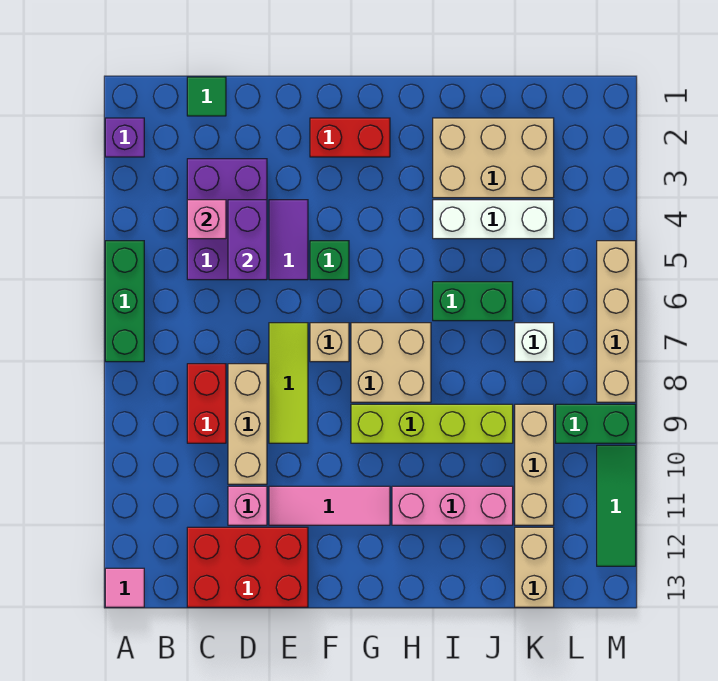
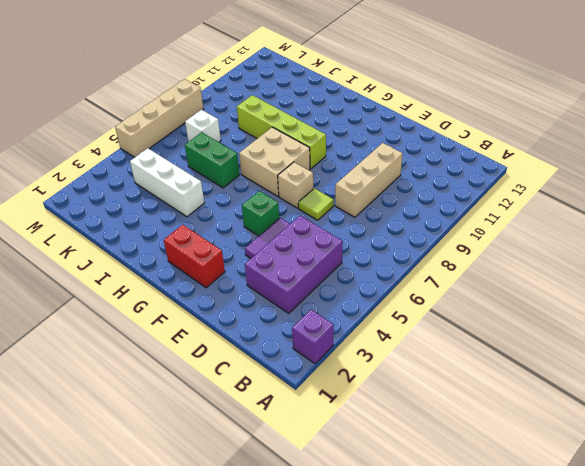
lime 1x1 tile [298,188,334,220] -> lime 1x3 tile [269,323,308,443]
none -> green 1x3 brick [105,241,144,362]
none -> pink 1x1 tile [105,568,144,607]
none -> green 1x1 tile [187,77,226,116]

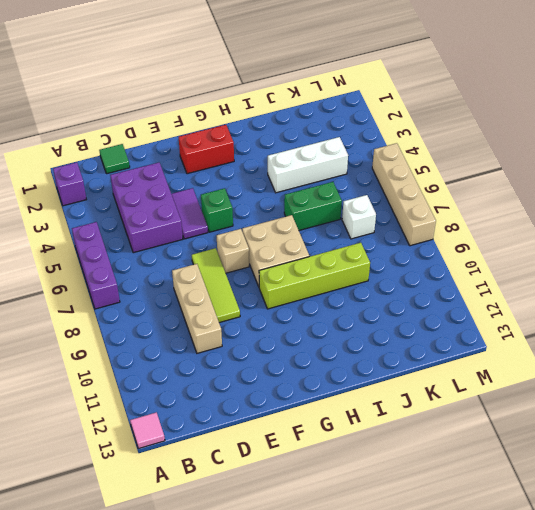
purple 1x3 brick [72,222,120,309] -> green 1x3 brick [105,241,144,362]
none -> red 1x2 brick [187,364,226,443]
none -> red 2x3 brick [187,527,308,607]
none -> pink 1x1 brick [228,486,267,525]

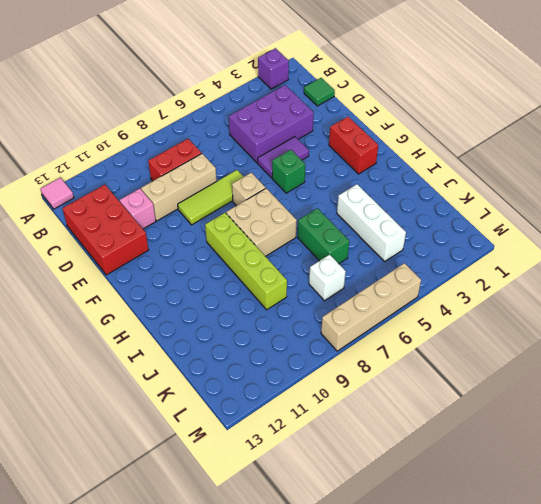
none -> green 1x3 brick [105,241,144,362]
none -> pink 1x3 tile [269,486,390,525]
none -> pink 1x3 brick [392,486,513,525]

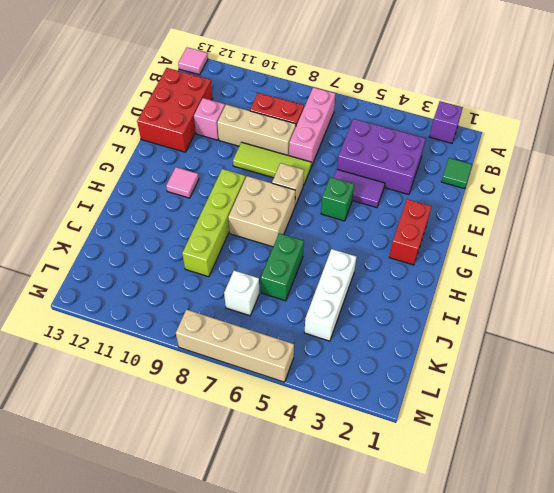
pink 1x3 brick [289,87,335,167] -> pink 1x3 brick moved to [392,486,513,525]
pink 1x1 tile [166,167,199,198] -> pink 1x3 tile [269,486,390,525]
none -> green 1x3 brick [105,241,144,362]
none -> tan 2x3 brick [433,118,554,198]
none -> tan 1x3 brick [515,404,554,525]

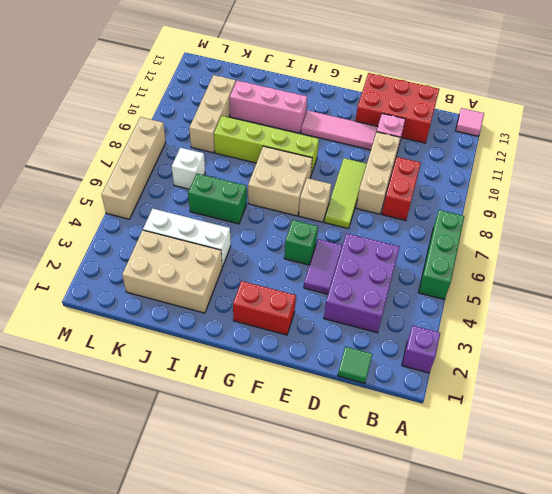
none -> tan 1x2 brick [515,527,554,607]
none -> green 1x2 brick [556,404,636,443]
none -> green 1x3 tile [597,445,636,566]

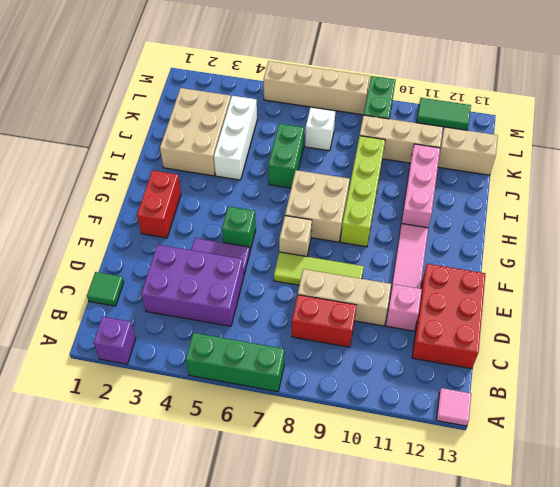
green 1x2 tile [417,98,471,130] -> green 1x3 tile [597,445,636,566]
none -> pink 1x1 brick [187,200,226,239]
none -> purple 1x2 brick [228,200,267,280]

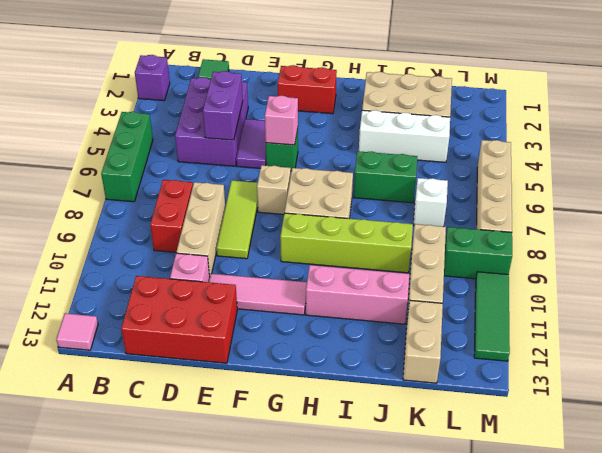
pink 1x1 brick [265,96,298,145] -> pink 1x1 brick moved to [187,200,226,239]

